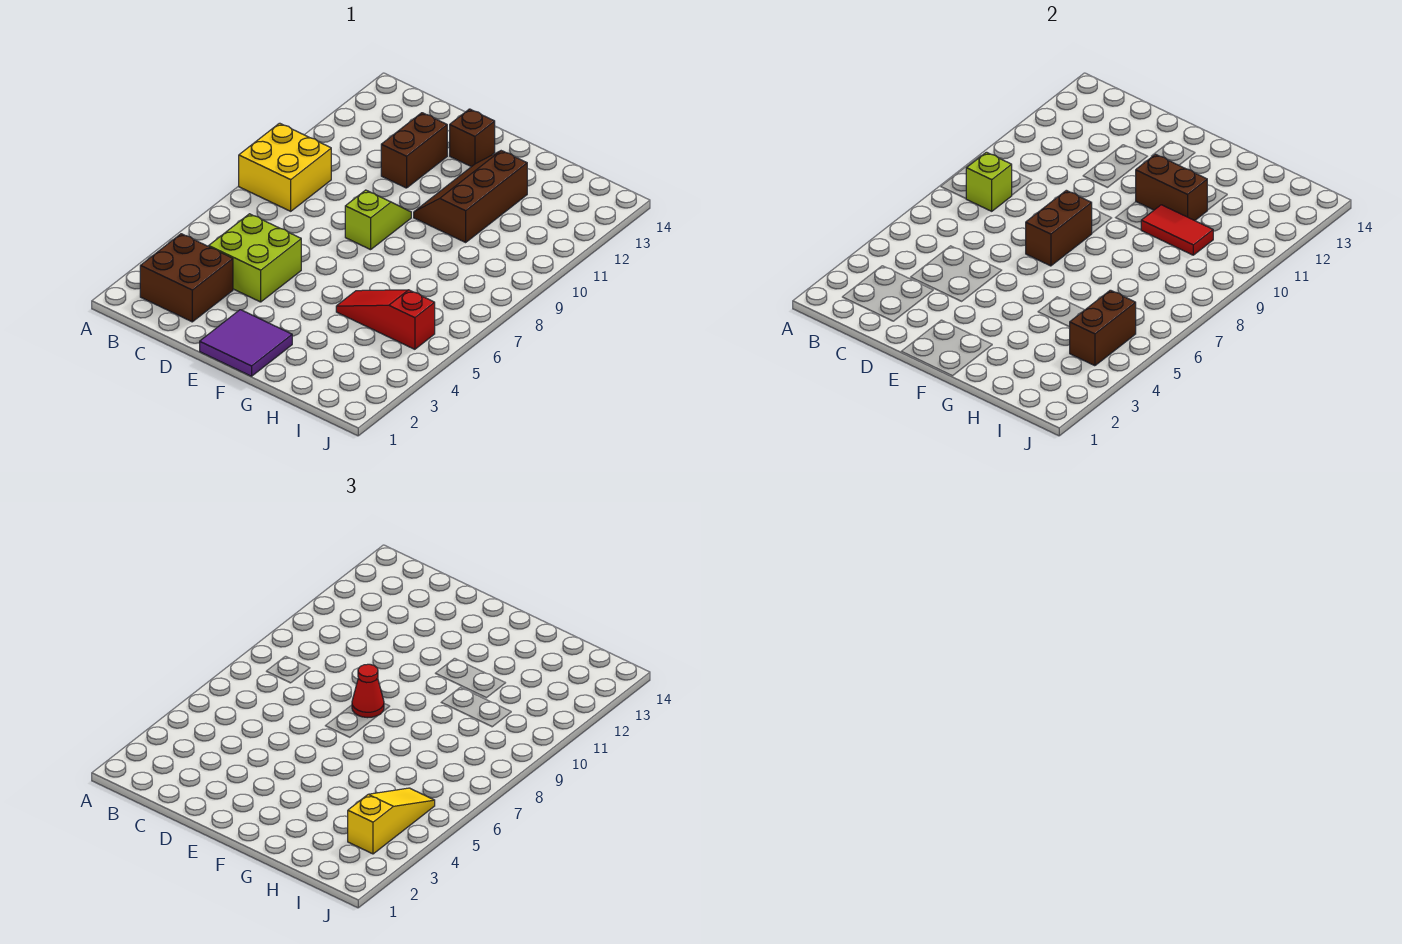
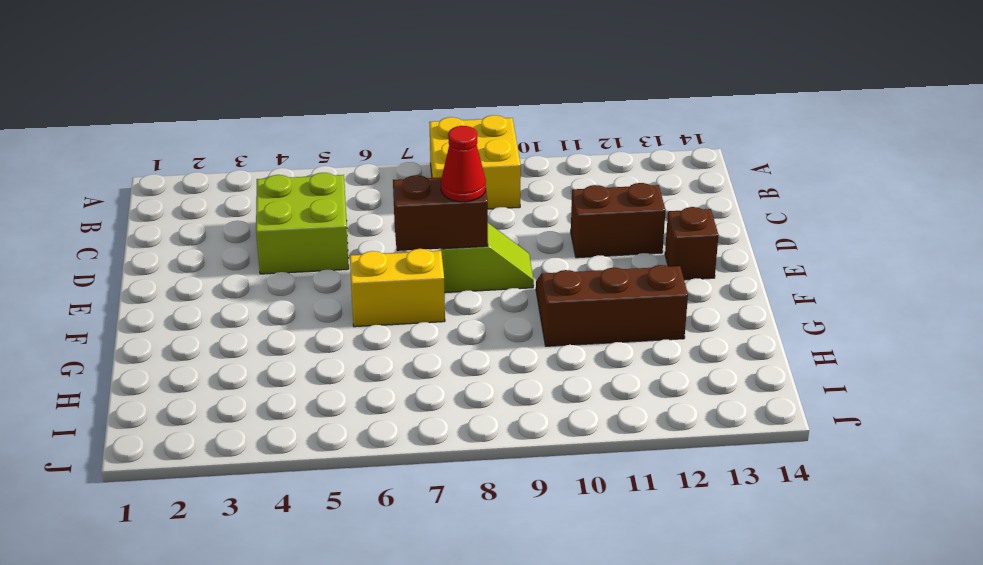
yellow 1x2 brick [350,249,445,327] -> none
none -> brown 2x2 brick [140,234,233,322]
none -> purple 2x2 tile [200,310,292,376]
none -> red 1x3 slope [336,290,435,349]

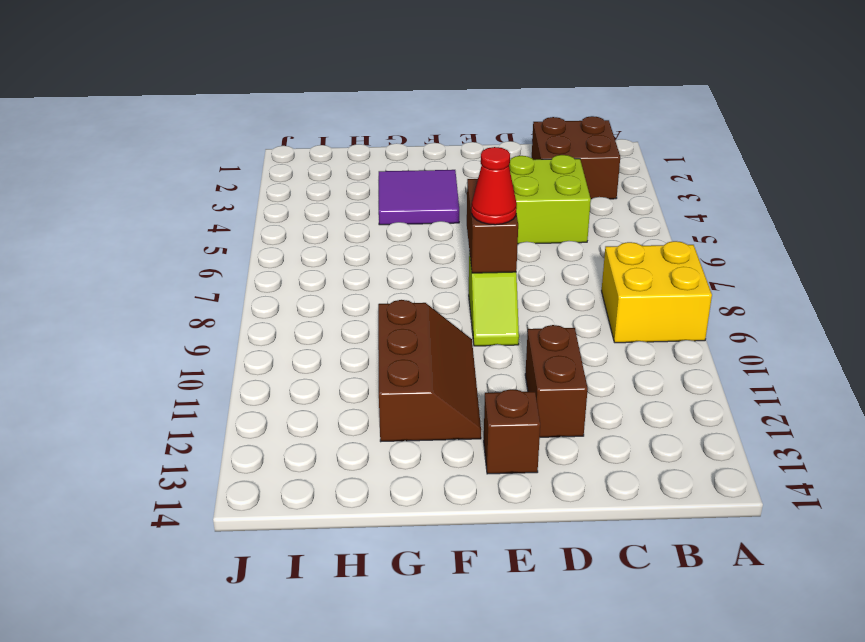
purple 2x2 tile [379,170,459,225] -> purple 2x2 tile moved to [200,310,292,376]
none -> red 1x3 slope [336,290,435,349]
none -> lime 1x1 brick [966,152,1012,211]
none -> brown 1x2 brick [1136,154,1207,221]

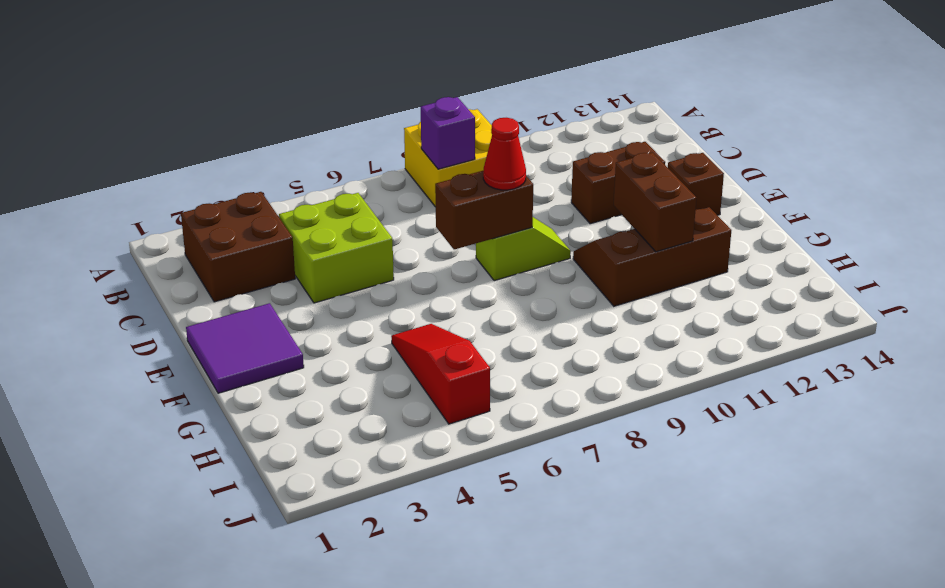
purple 1x1 brick [421,97,475,169] -> lime 1x1 brick [966,152,1012,211]
none -> red 1x2 tile [1141,205,1213,255]
none -> brown 1x2 brick [1070,290,1136,366]
none -> yellow 1x3 slope [348,788,435,854]

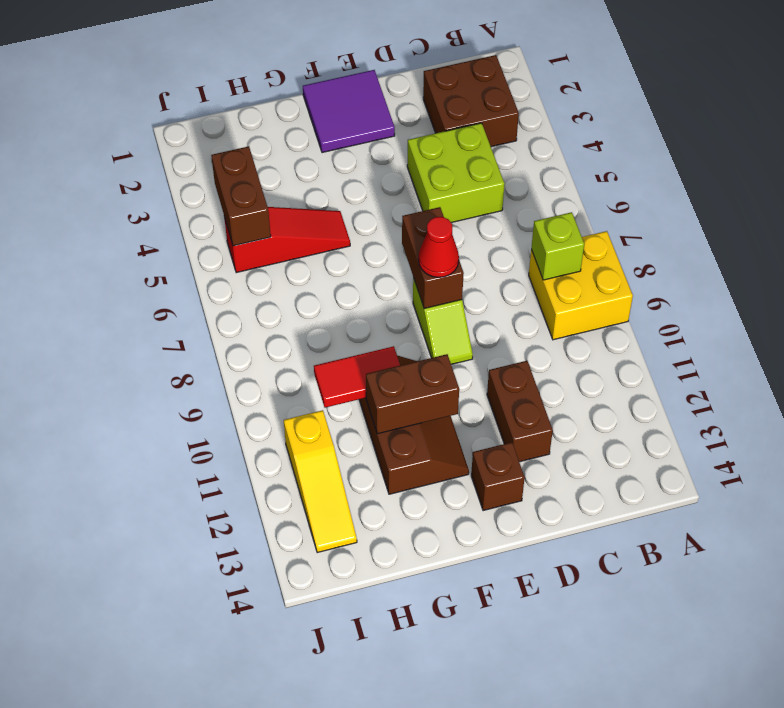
yellow 1x3 slope [284,410,357,553] -> yellow 1x3 slope moved to [348,788,435,854]

